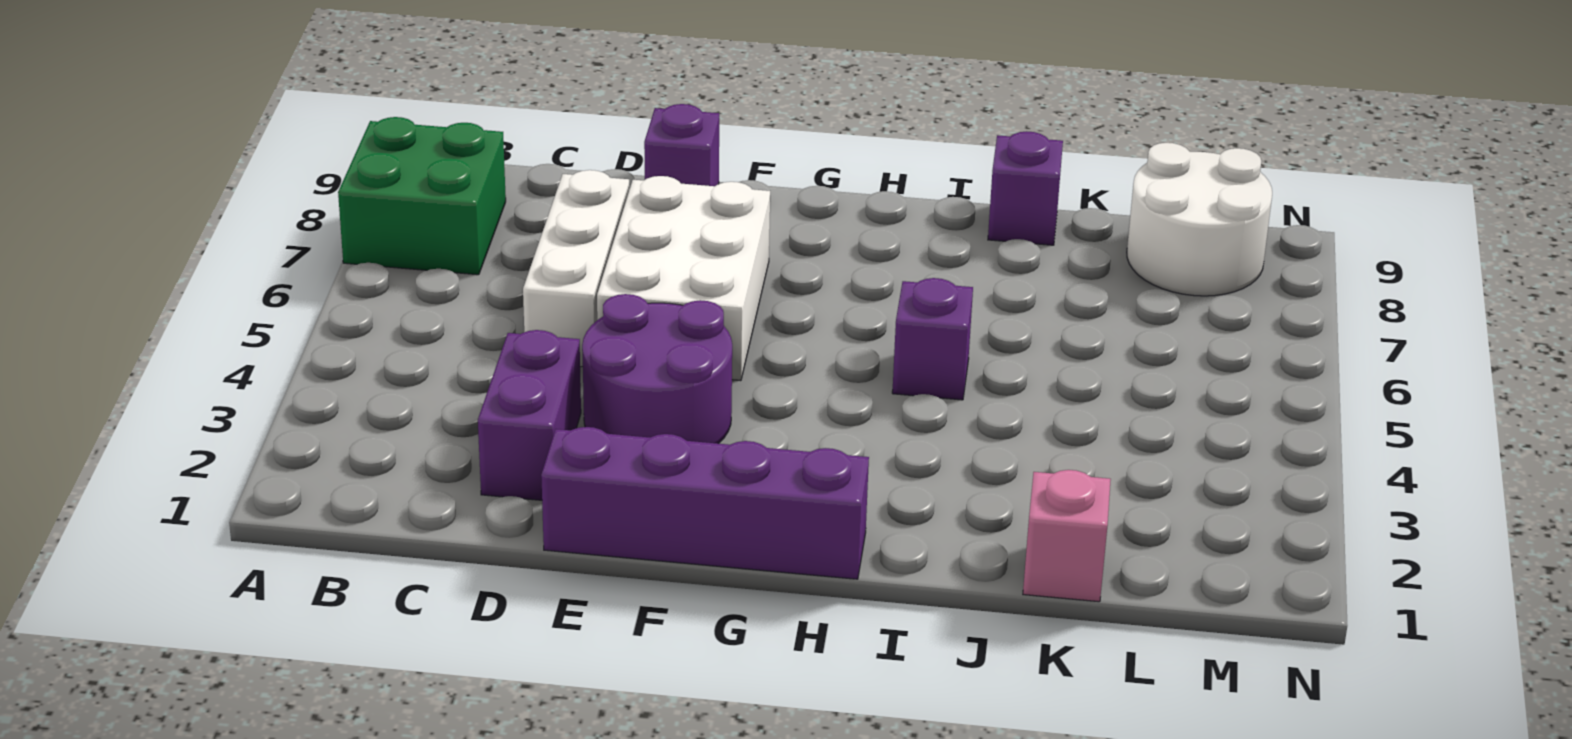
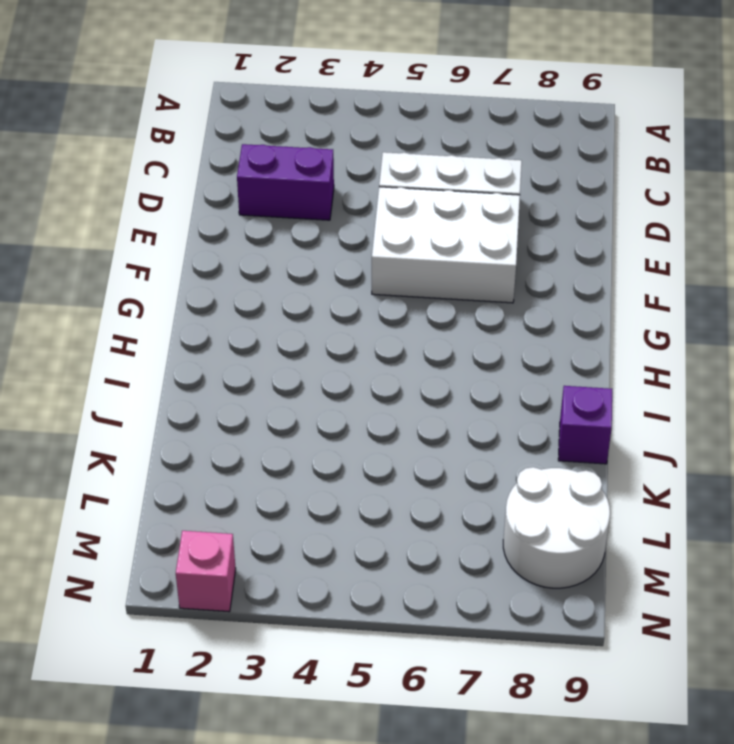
pink 1x1 brick [176,531,236,612] -> pink 1x1 brick moved to [1023,470,1111,602]
none -> green 2x2 brick [338,117,506,275]
none -> purple 1x4 brick [541,427,869,579]

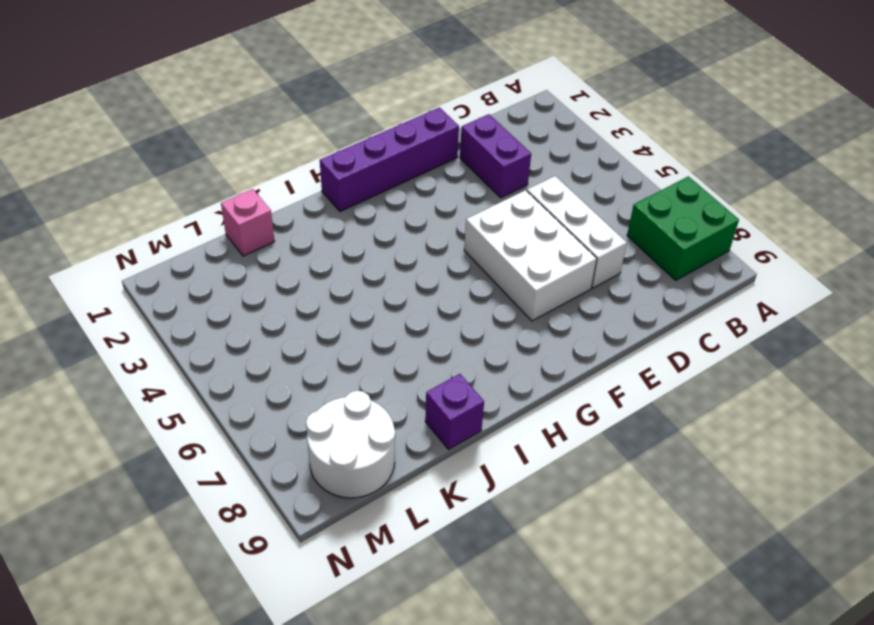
none -> purple 2x2 round brick [582,294,732,444]
none -> purple 1x1 brick [644,104,719,186]

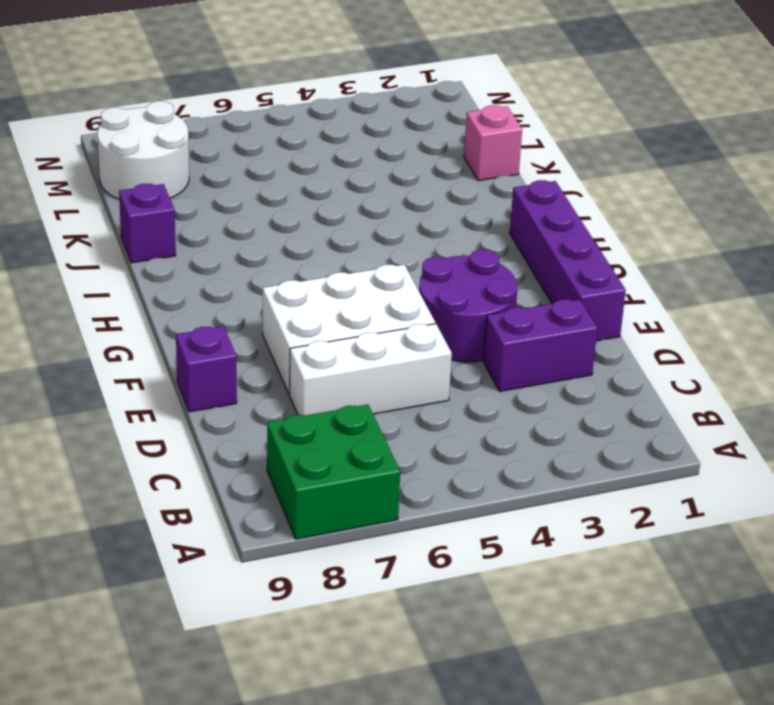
none -> purple 1x1 brick [892,278,973,400]

